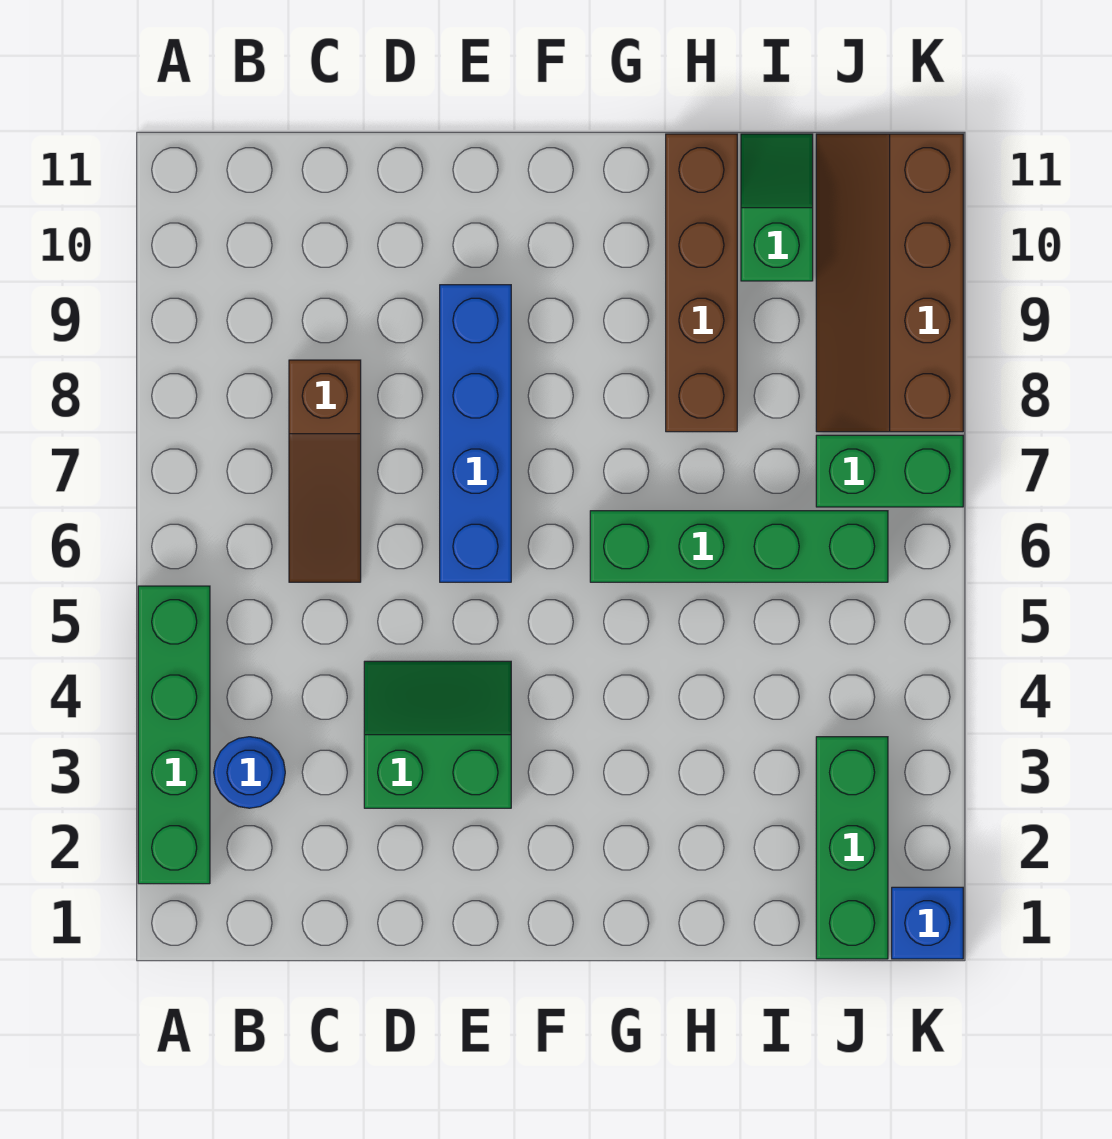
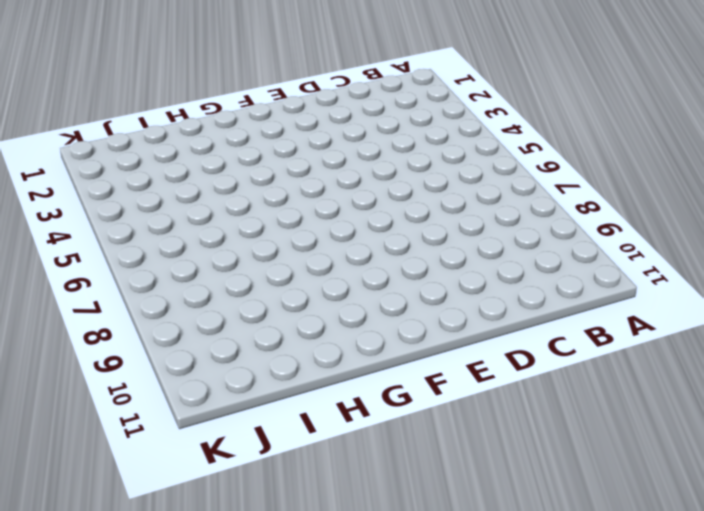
none -> green 1x4 brick [138,586,210,884]
none -> blue 1x1 round brick [214,737,285,808]
none -> brown 1x3 slope [289,360,361,582]

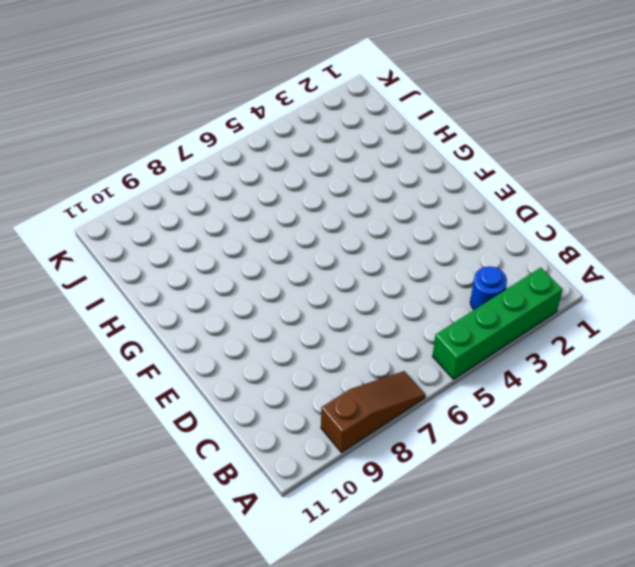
brown 1x3 slope [321,371,425,453] -> brown 1x3 slope moved to [289,360,361,582]
none -> green 2x2 slope [364,661,511,808]
none -> blue 1x4 brick [440,285,511,582]
none -> green 1x4 brick [590,511,888,582]

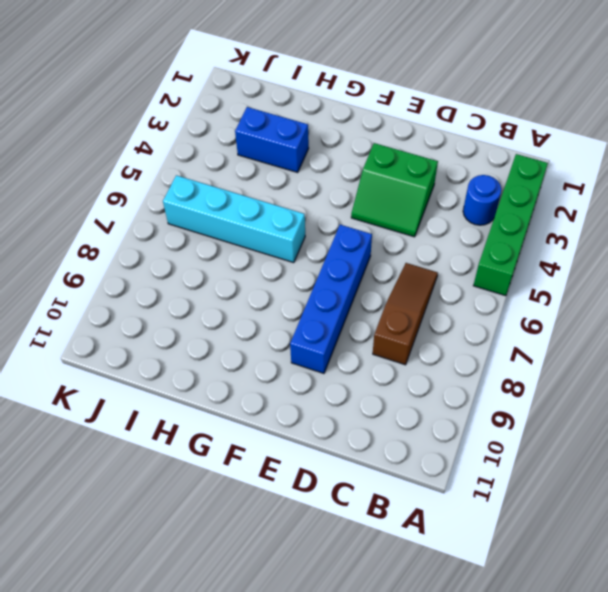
cyan 1x4 brick [163,175,305,263] -> green 1x4 brick [590,511,888,582]
blue 1x2 brick [235,107,309,172] -> none
none -> brown 1x4 brick [666,134,737,432]
none -> green 1x2 slope [741,134,813,281]
none -> green 1x3 brick [816,737,888,959]

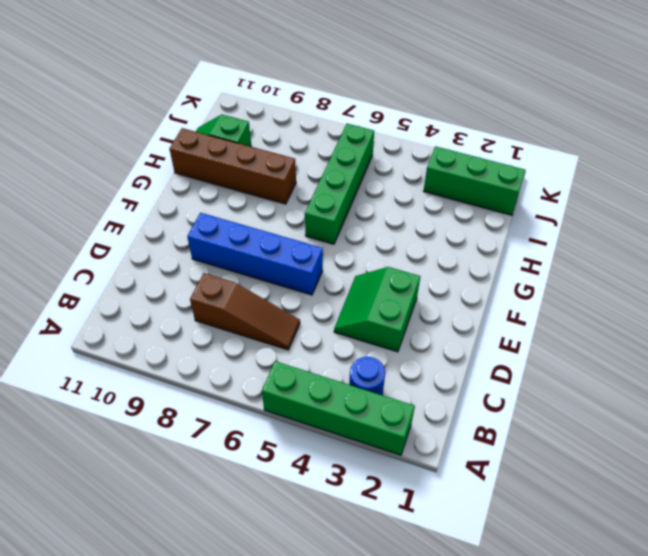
none -> green 1x2 brick [816,435,963,507]
none -> brown 2x4 slope [816,134,963,432]
none -> blue 1x1 brick [892,887,963,959]

